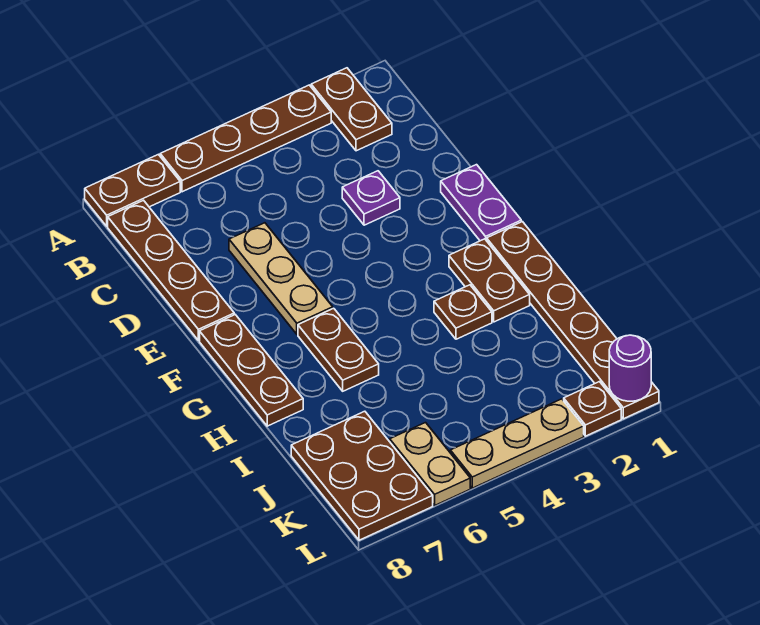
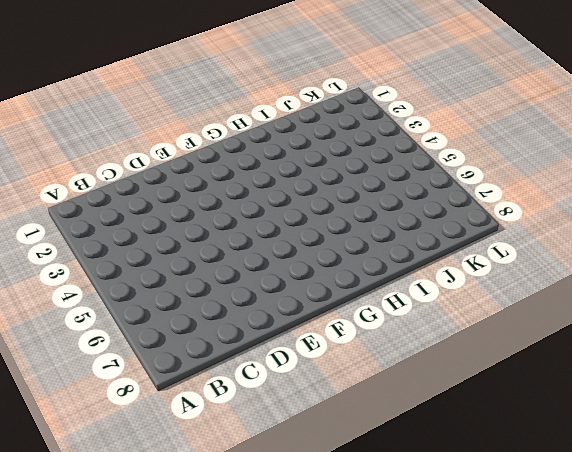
none -> brown 1x2 plate [311,68,392,151]
none -> brown 1x4 plate [160,85,331,192]
none -> brown 1x2 plate [85,155,180,226]

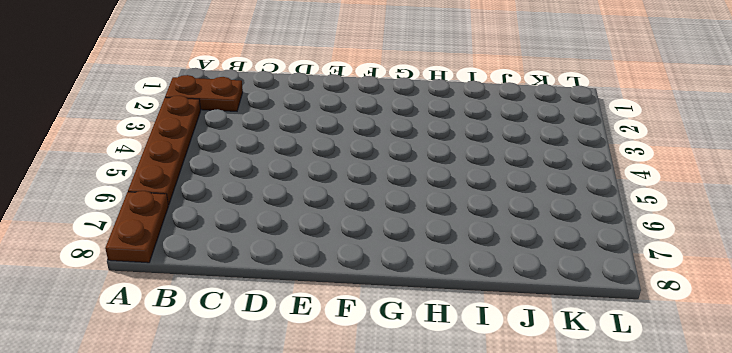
none -> brown 1x4 plate [108,200,234,341]
none -> purple 1x1 plate [342,171,400,225]
none -> tan 1x3 plate [229,223,333,334]

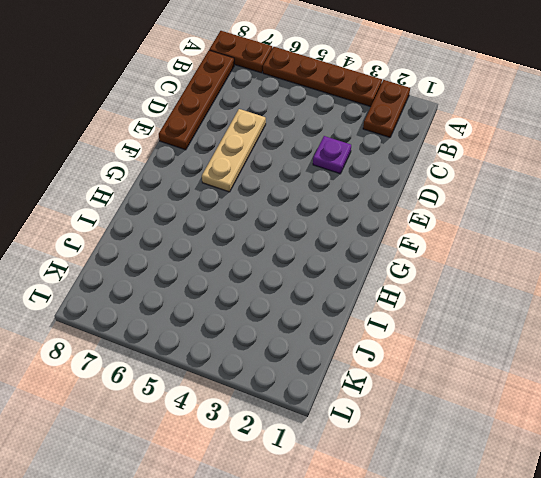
none -> purple 1x2 plate [441,165,521,241]
none -> brown 1x3 plate [200,315,303,426]
none -> brown 1x6 plate [487,222,659,419]

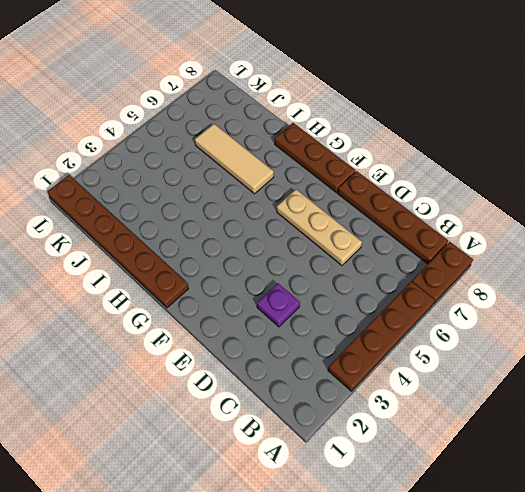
tan 1x3 tile [195,124,274,194] -> brown 1x2 plate [298,308,379,391]
none -> brown 1x2 plate [311,68,392,151]
none -> purple 1x2 plate [441,165,521,241]
none -> brown 1x2 plate [449,239,530,322]

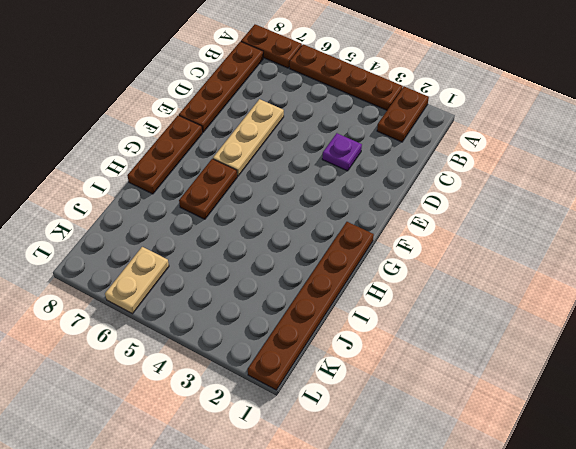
none -> purple 1x2 plate [441,165,521,241]
none -> brown 1x2 plate [449,239,530,322]
none -> brown 1x1 plate [434,285,492,339]

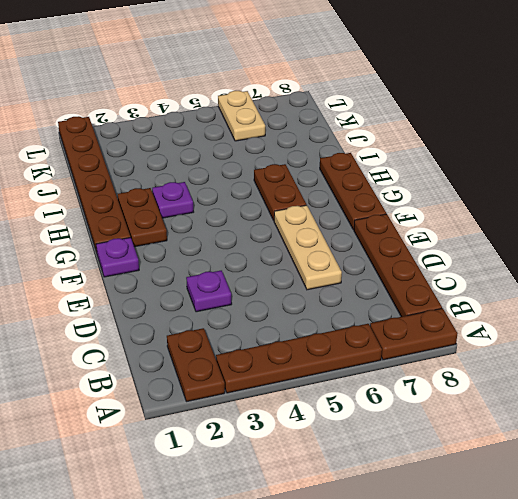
purple 1x1 plate [96,237,139,277] -> purple 1x2 plate [441,165,521,241]
purple 1x1 plate [152,182,194,218] -> brown 1x1 plate [434,285,492,339]
none -> brown 2x3 plate [291,411,433,540]
none -> brown 1x1 plate [564,382,621,436]
none -> tan 1x3 plate [450,399,584,488]

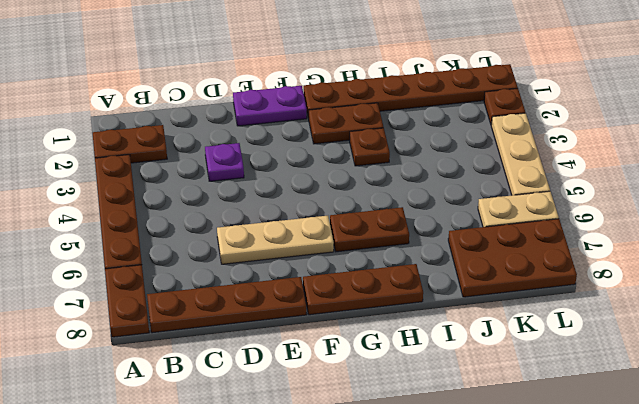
none -> purple 1x1 round brick [609,335,651,401]

